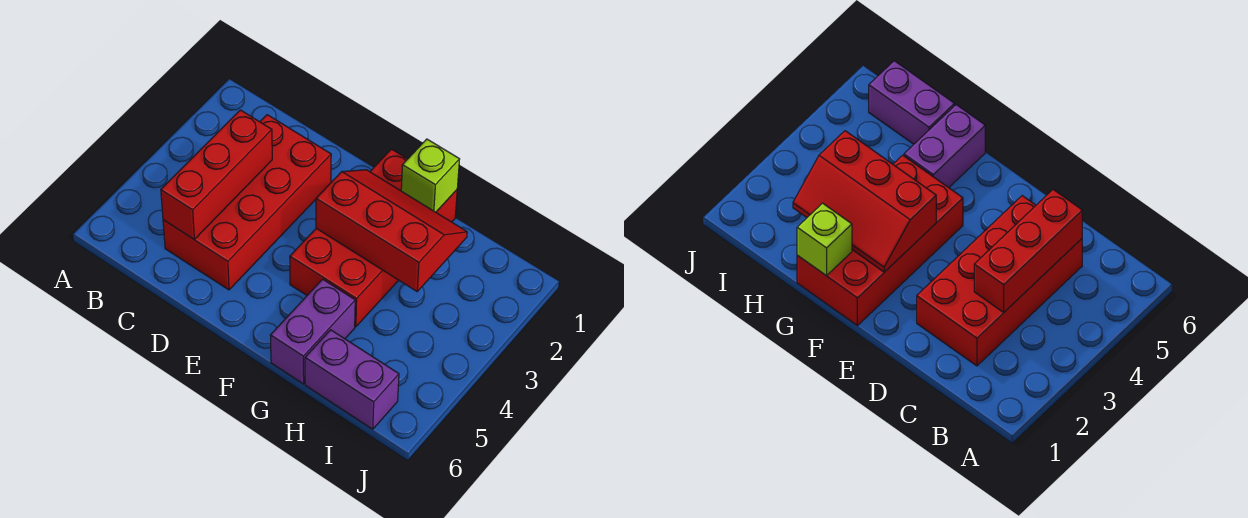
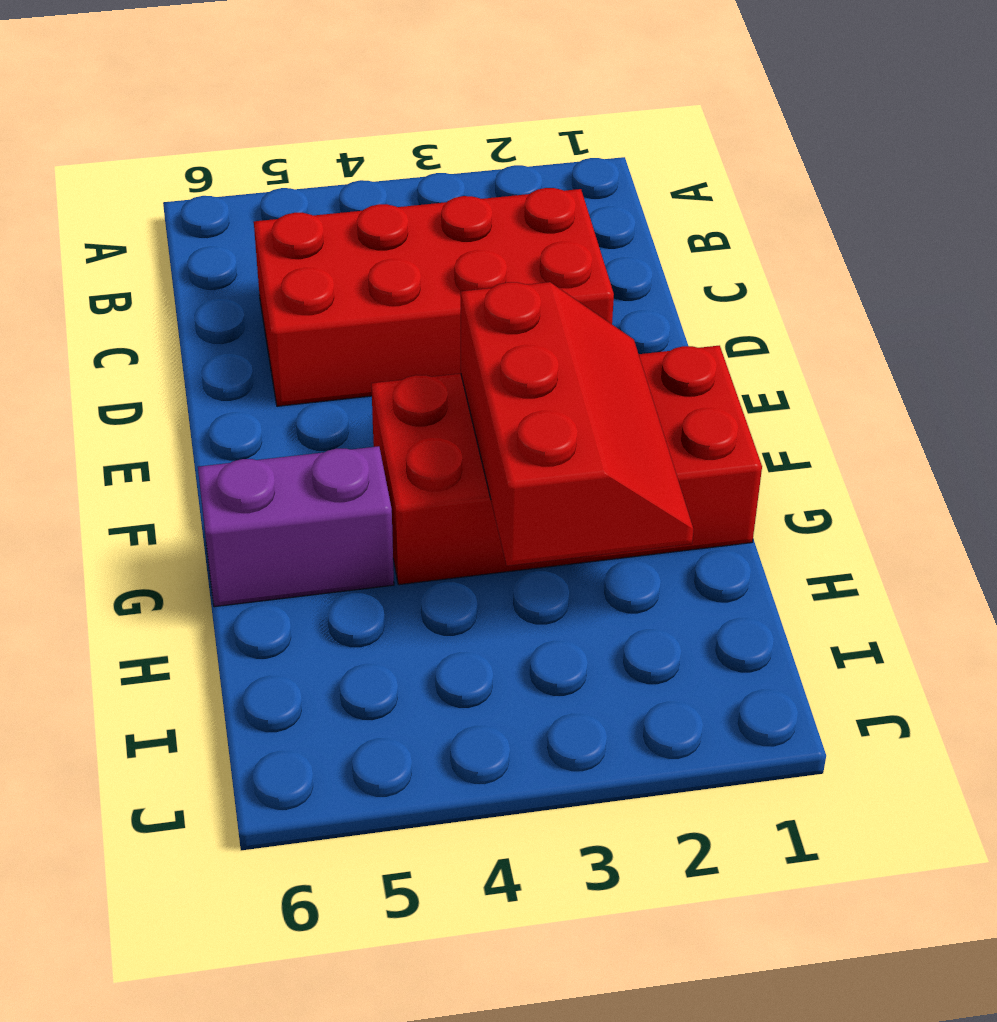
none -> purple 1x2 brick [305,330,399,429]
none -> red 1x3 brick [161,110,272,239]

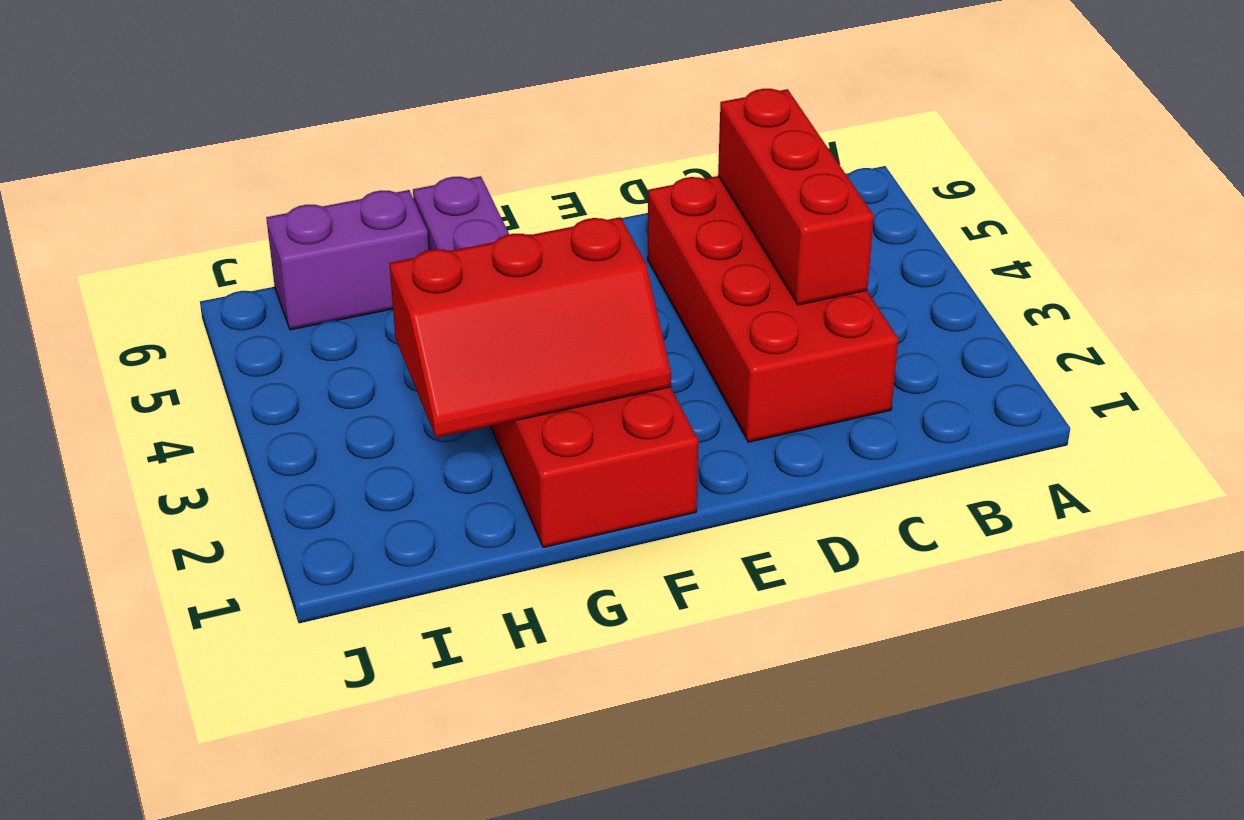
none -> lime 1x1 brick [401,139,460,212]

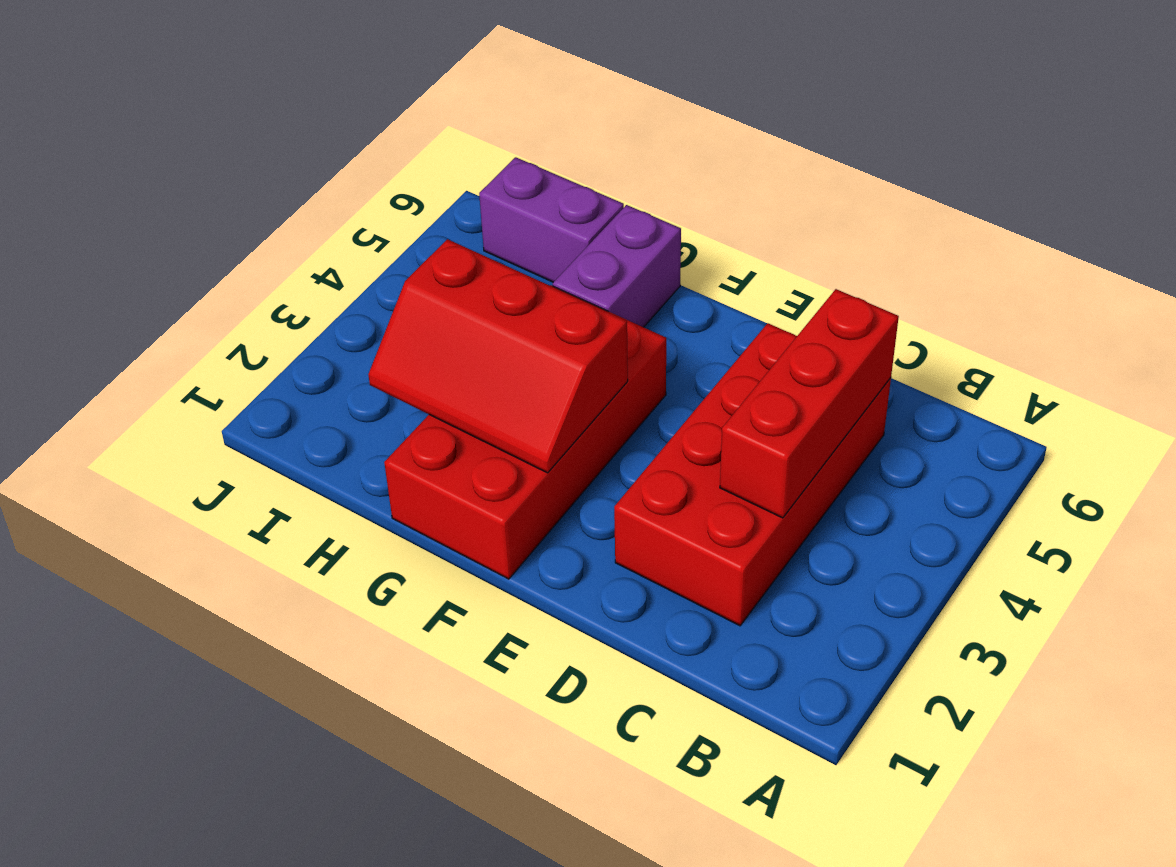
none -> lime 1x1 brick [401,139,460,212]

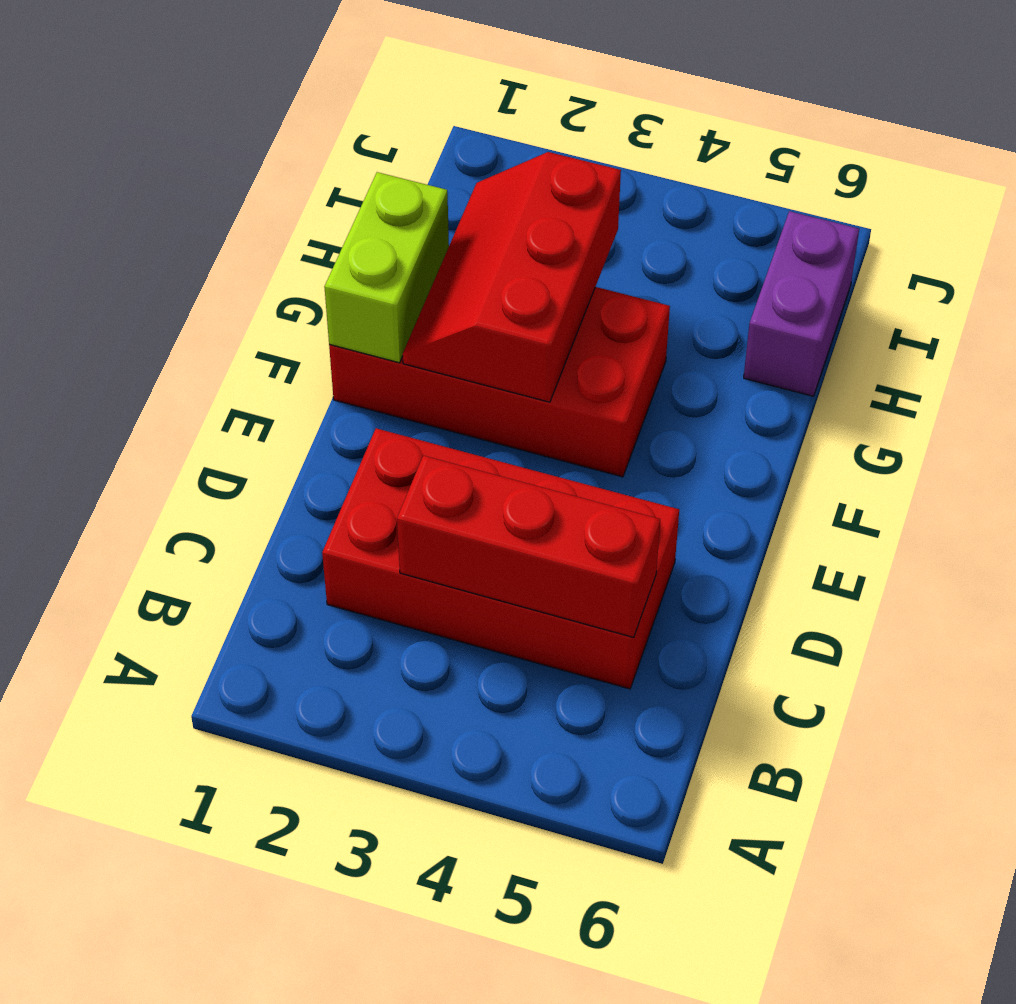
lime 1x2 brick [324,172,449,363] -> lime 1x1 brick [401,139,460,212]
none -> purple 1x2 brick [270,279,355,384]

